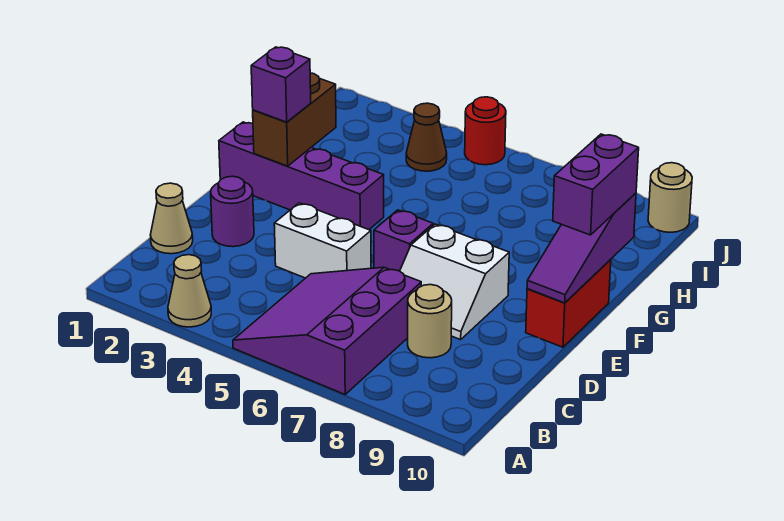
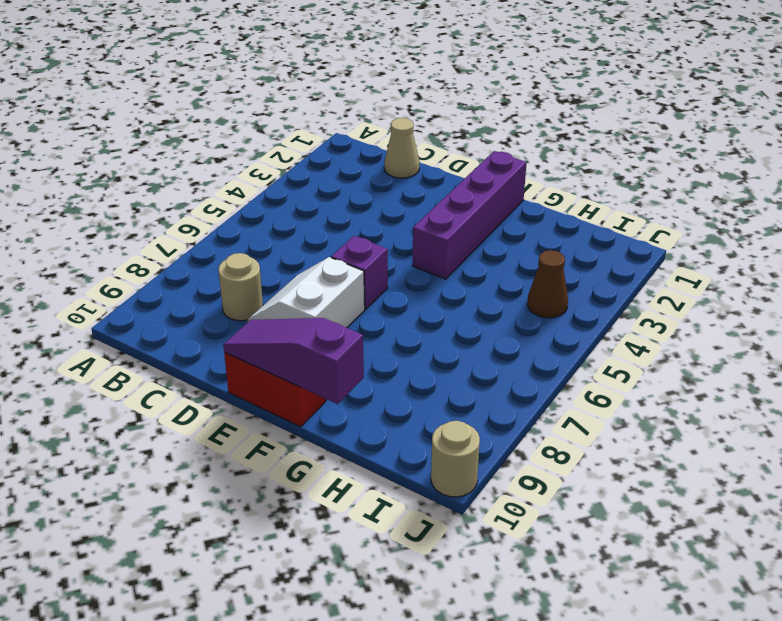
none -> tan 1x1 cone [168,255,211,327]
none -> purple 3x3 slope [233,267,421,394]
none -> purple 1x1 round brick [211,176,254,247]

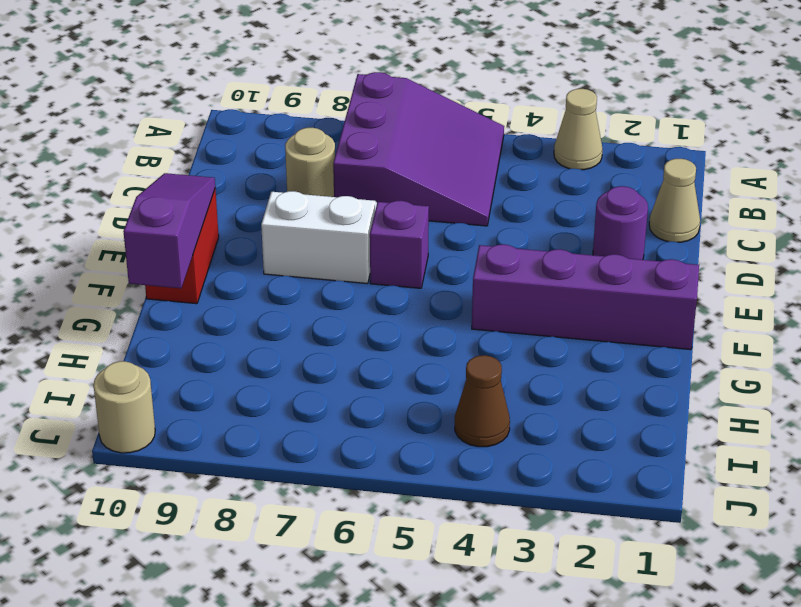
none -> white 1x2 brick [274,203,371,278]
none -> red 1x1 round brick [465,97,506,165]
none -> brown 1x2 brick [253,73,336,166]

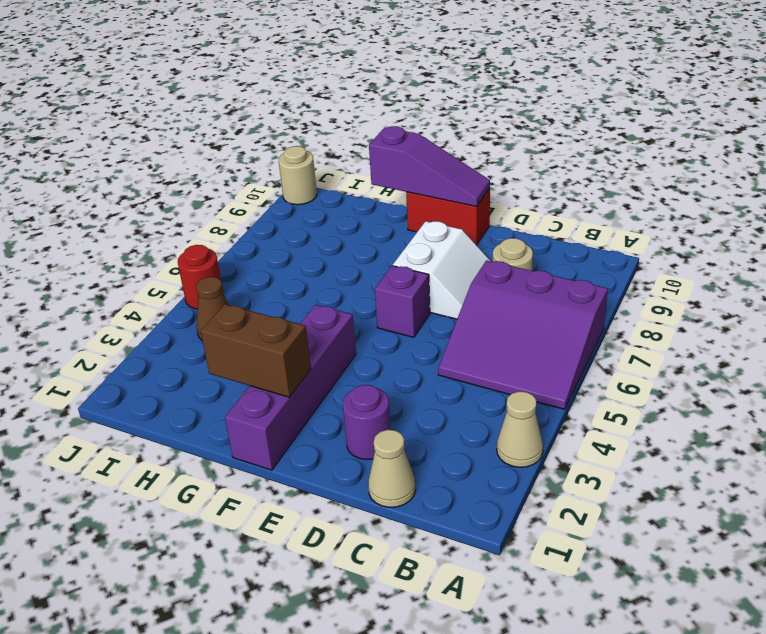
none -> white 1x2 brick [274,203,371,278]
none -> purple 1x1 brick [251,47,311,122]
none -> purple 1x2 brick [553,134,639,235]

